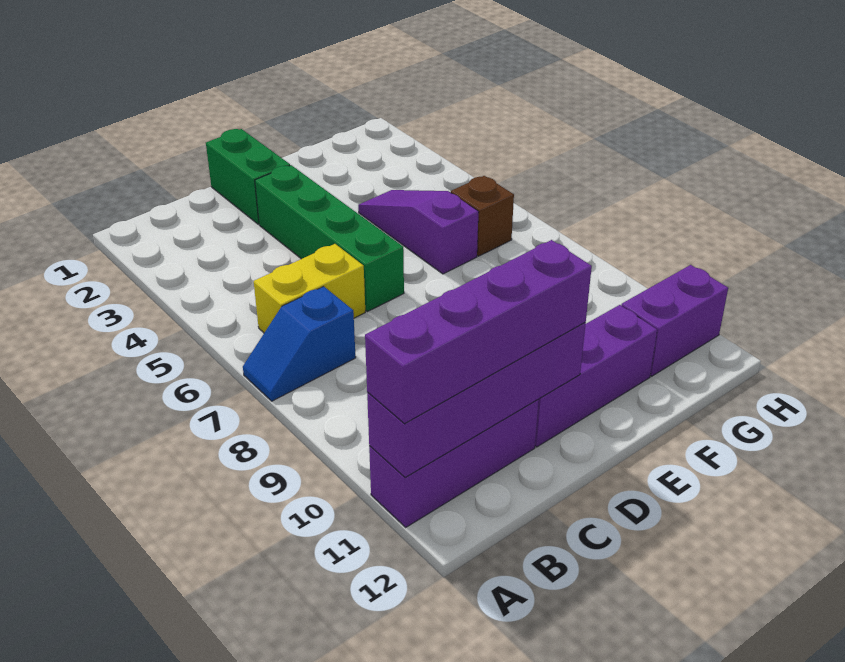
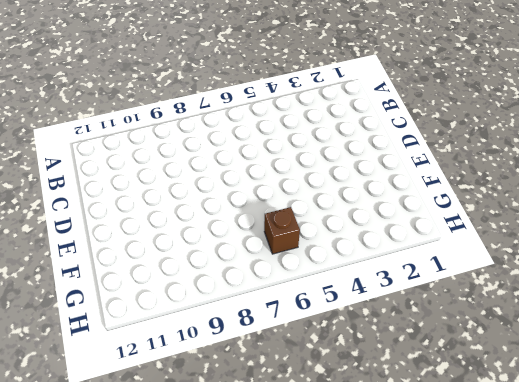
none -> blue 1x2 slope [243,286,356,401]
none -> purple 1x3 brick [369,400,539,527]

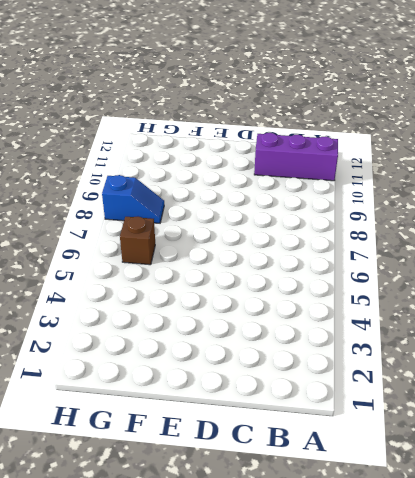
blue 1x2 slope [102,175,164,223] -> blue 1x2 slope moved to [243,286,356,401]
none -> yellow 1x2 brick [254,244,365,333]
none -> green 1x2 brick [206,129,290,224]

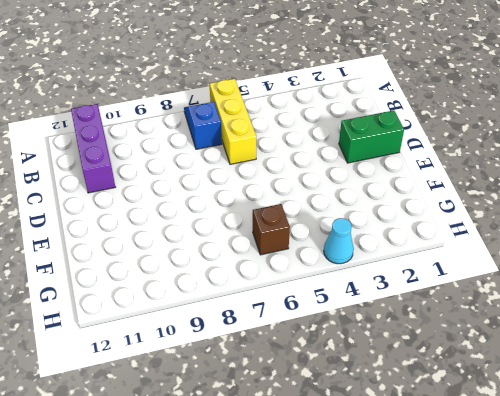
yellow 1x3 brick [210,79,256,164] -> yellow 1x2 brick [254,244,365,333]
cyan 1x1 cone [324,218,354,264] -> none
none -> green 1x4 brick [255,165,404,311]
none -> purple 1x3 brick [535,305,657,447]

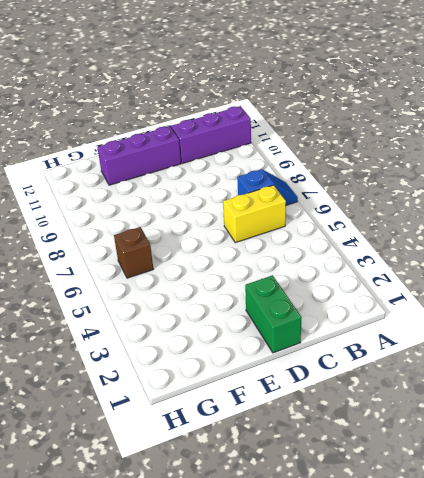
none -> green 1x4 brick [255,165,404,311]
none -> purple 1x3 slope [358,190,479,274]

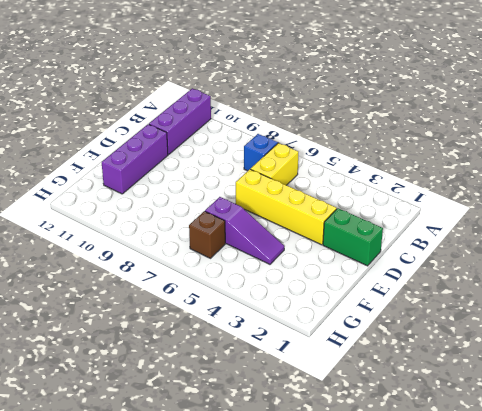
yellow 1x4 brick [236,169,337,245] -> green 1x4 brick [255,165,404,311]
none -> purple 1x2 brick [621,265,728,376]
none -> purple 1x4 brick [367,323,586,478]

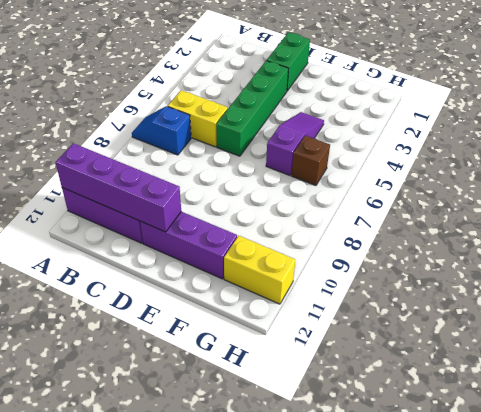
yellow 1x2 brick [224,236,295,304] -> purple 1x2 brick [621,265,728,376]
none -> purple 1x4 brick [365,240,592,424]

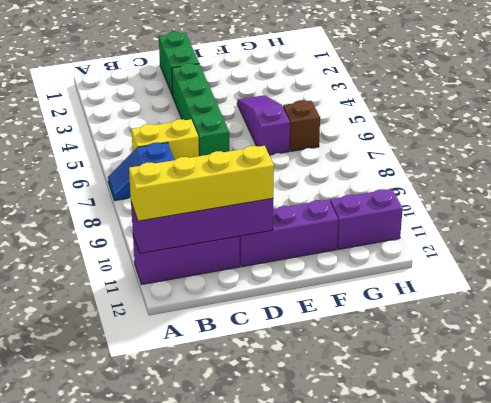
yellow 1x4 brick [129,146,274,221] -> purple 1x4 brick [365,240,592,424]

